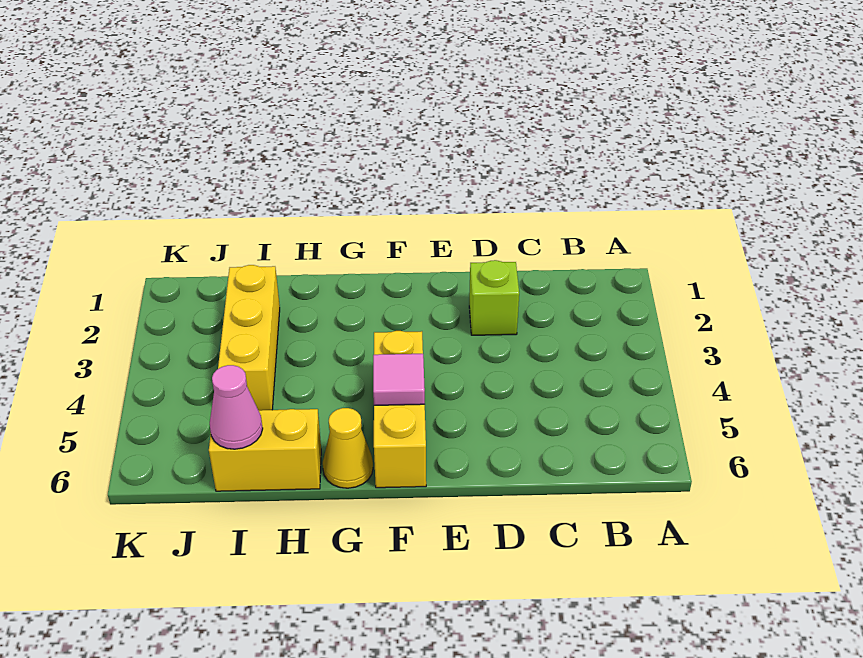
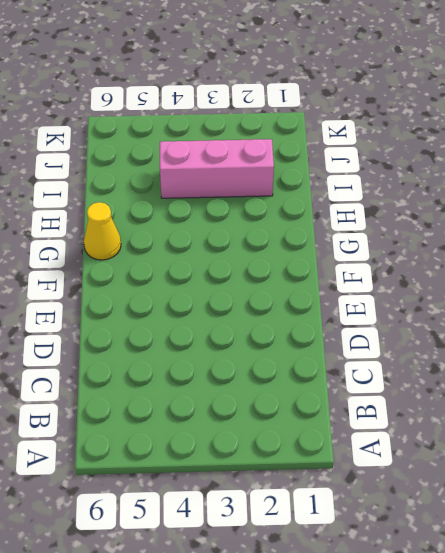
pink 1x3 brick [160,139,274,198] -> yellow 1x3 brick [218,265,280,410]
none -> lime 1x1 brick [469,260,519,335]
none -> yellow 1x3 brick [374,331,426,488]

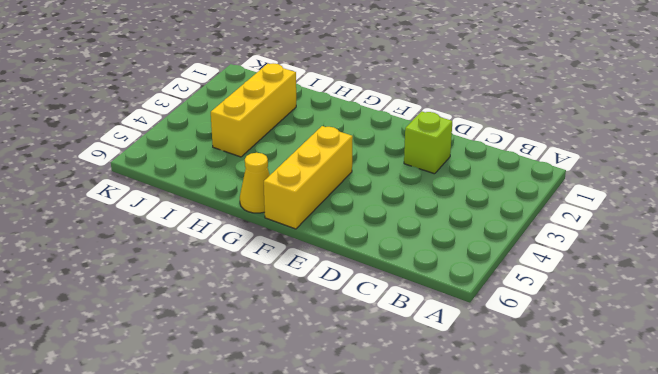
none -> yellow 1x2 brick [209,409,321,491]
none -> pink 1x1 tile [373,354,425,405]

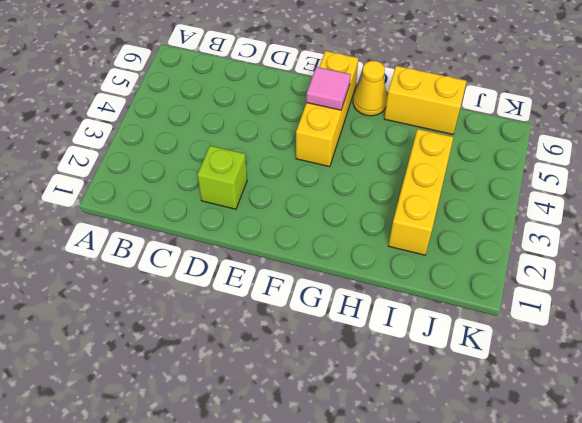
none -> pink 1x1 cone [209,365,263,449]

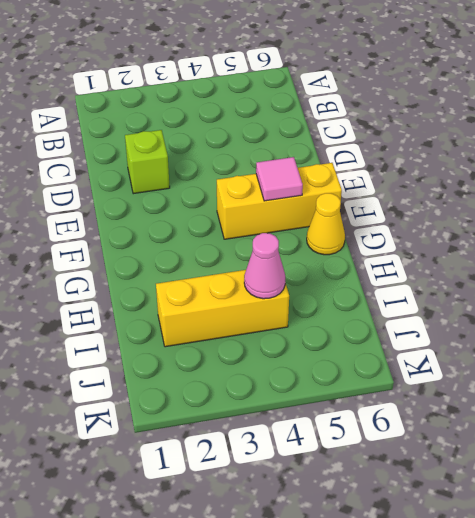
pink 1x1 cone [244,233,285,299] -> pink 1x1 cone moved to [209,365,263,449]
none -> yellow 1x2 brick [209,409,321,491]

